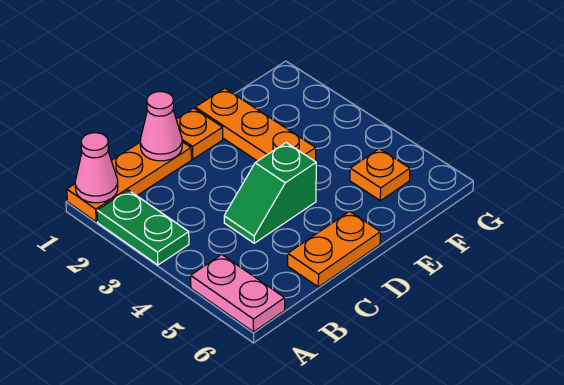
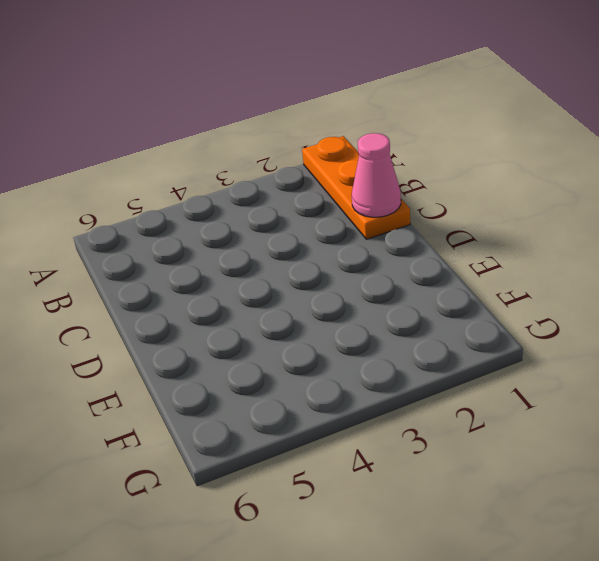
none -> green 1x2 plate [97,190,189,265]
none -> pink 1x2 plate [191,255,285,332]

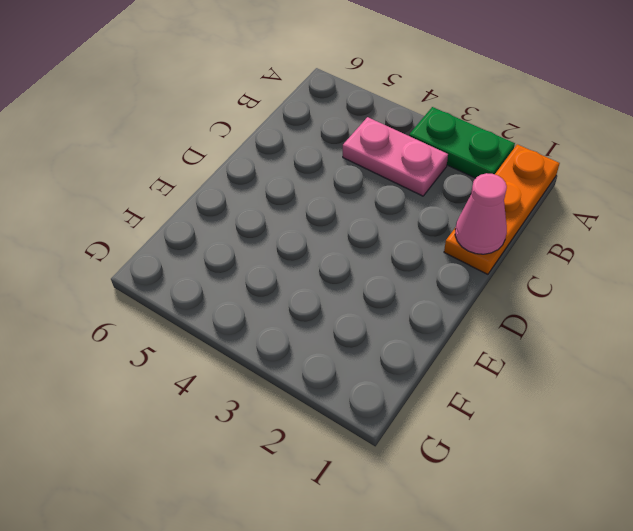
pink 1x2 plate [343,117,448,196] -> pink 1x2 plate moved to [191,255,285,332]
none -> green 1x2 slope [224,143,316,243]
none -> orange 1x2 plate [288,211,380,287]

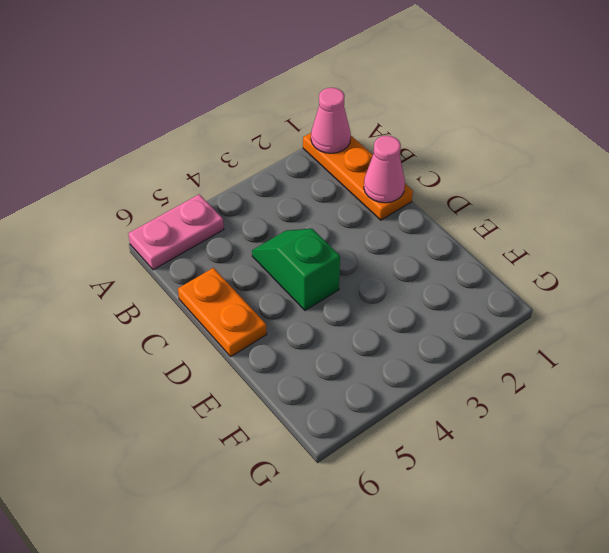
none -> green 1x2 plate [97,190,189,265]
none -> orange 1x1 plate [176,108,223,159]

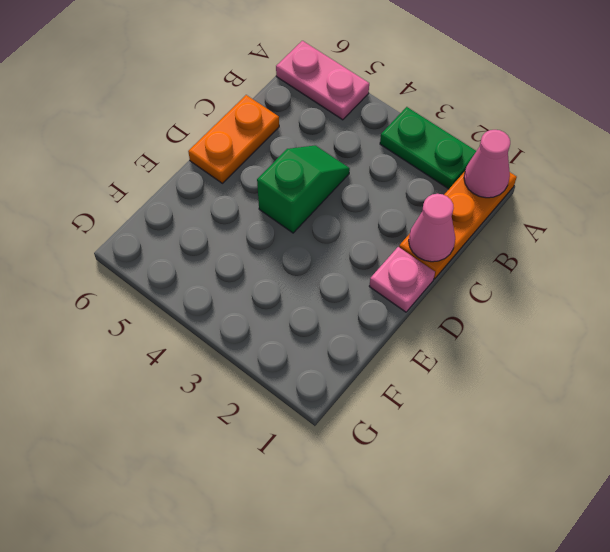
pink 1x1 plate [369,247,435,312] -> orange 1x1 plate [176,108,223,159]
none -> orange 1x3 plate [195,88,316,161]
none -> orange 1x1 plate [350,149,410,201]

